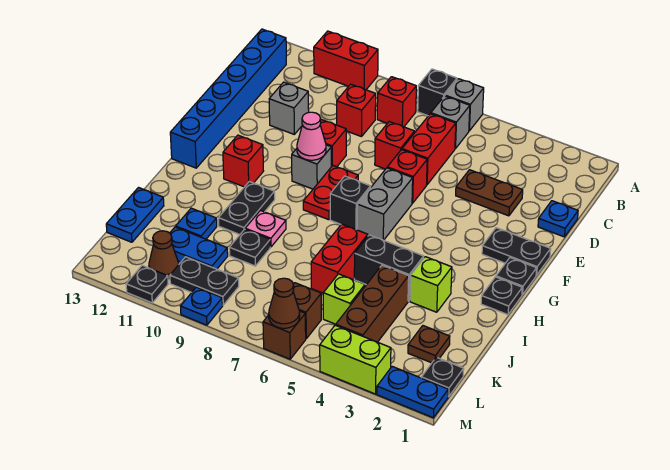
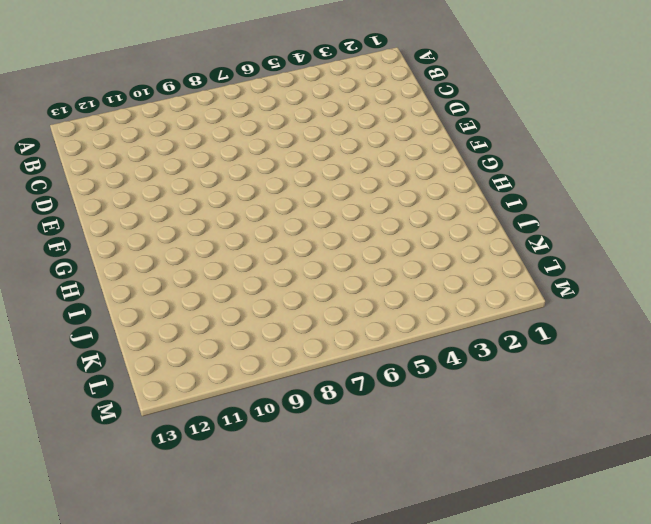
none -> grey 1x1 brick [445,79,484,131]
none -> black 1x1 brick [418,69,457,116]
none -> red 1x2 brick [314,31,378,90]
none -> grey 1x1 brick [431,96,470,149]

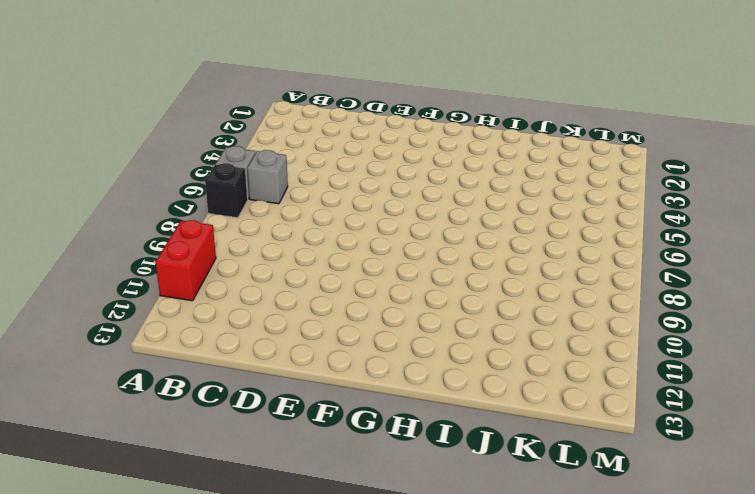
none -> red 1x1 brick [377,77,416,127]
none -> blue 1x6 brick [170,29,286,168]
none -> red 1x2 brick [402,114,456,184]
none -> red 1x1 brick [337,84,376,137]

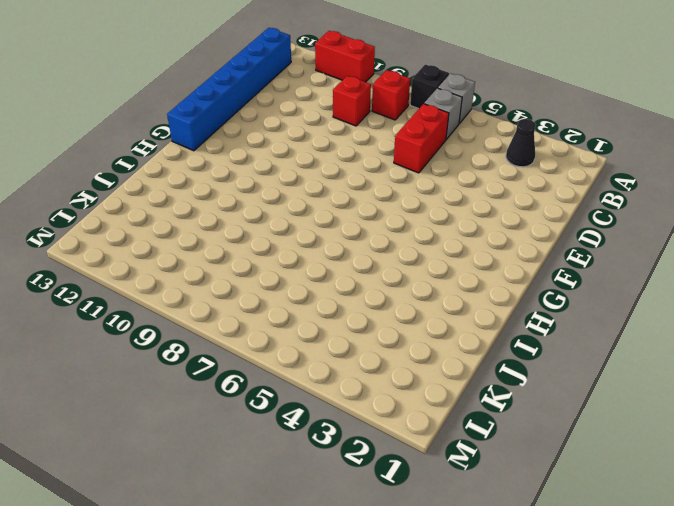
black 1x1 cone [506,119,536,167] -> none
none -> blue 1x1 plate [538,201,578,237]
none -> brown 1x2 plate [456,170,523,216]
none -> red 1x1 brick [375,122,415,169]
none -> grey 1x1 brick [269,82,309,134]

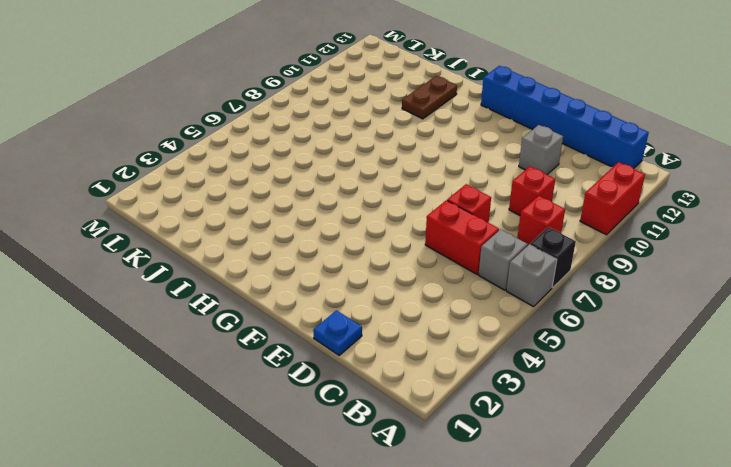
brown 1x2 plate [402,76,457,119] -> brown 1x2 plate moved to [456,170,523,216]
none -> red 1x1 brick [387,150,427,203]
none -> red 1x1 brick [320,119,346,167]
none -> black 1x2 plate [482,228,551,275]
none -> grey 1x2 brick [357,168,413,240]

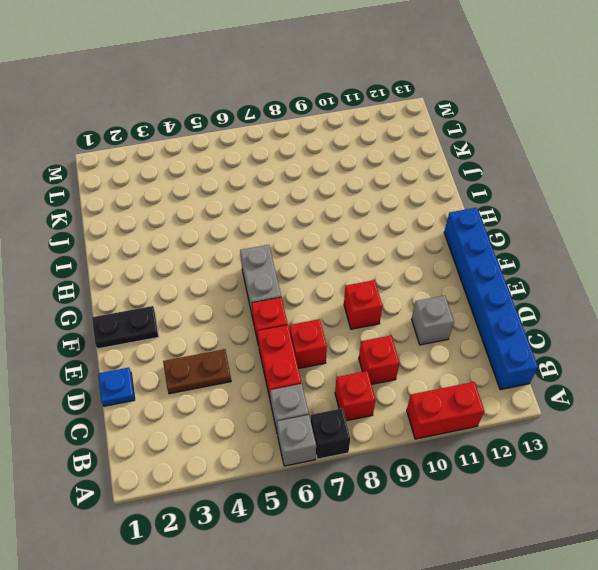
none -> red 1x2 plate [303,166,358,220]
none -> grey 1x1 brick [292,145,331,189]
none -> black 1x1 plate [496,258,537,295]
none -> black 1x1 brick [330,176,371,230]

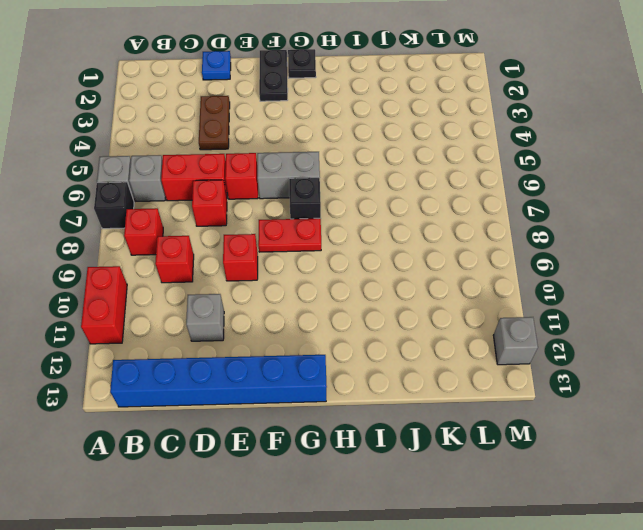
grey 1x1 brick [493,317,538,365] -> grey 1x1 brick moved to [292,145,331,189]
none -> red 1x1 brick [223,135,263,187]
none -> black 1x1 plate [481,277,522,315]
none -> black 1x2 plate [219,182,275,235]
none -> lime 1x1 brick [410,257,452,312]

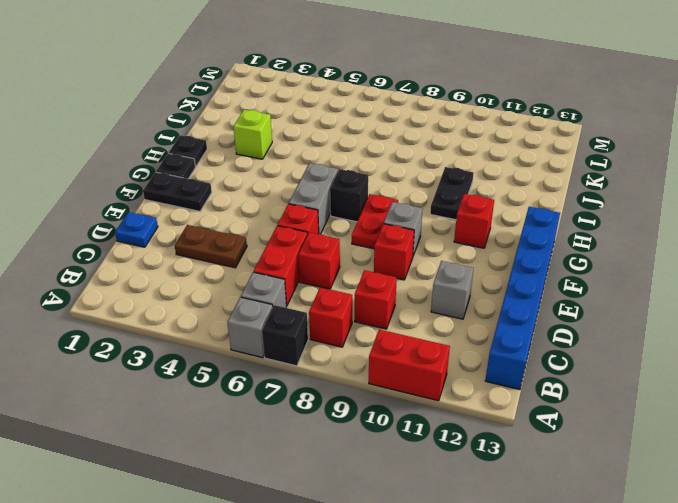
none -> black 1x2 brick [354,235,424,301]
none -> red 1x2 brick [311,224,368,293]
none -> pink 1x1 plate [245,210,286,247]
none -> brown 1x3 brick [336,265,409,342]

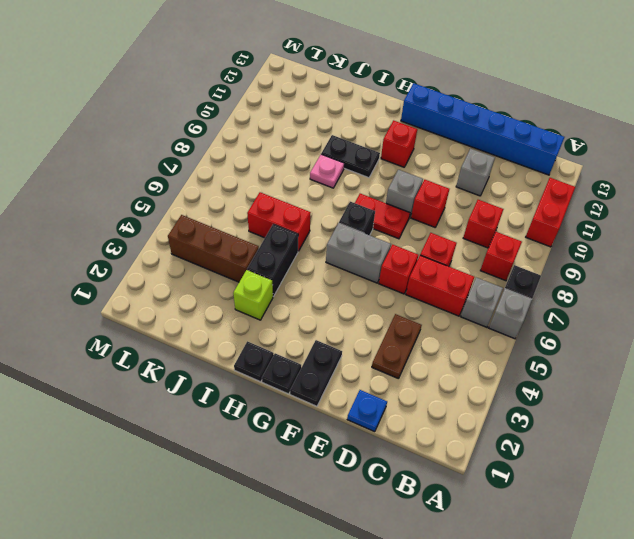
none -> black 1x1 plate [229,229,270,266]
none -> blue 1x1 plate [176,208,217,239]
none -> blue 1x2 plate [106,188,164,242]
none -> brown 1x1 plate [408,326,450,363]

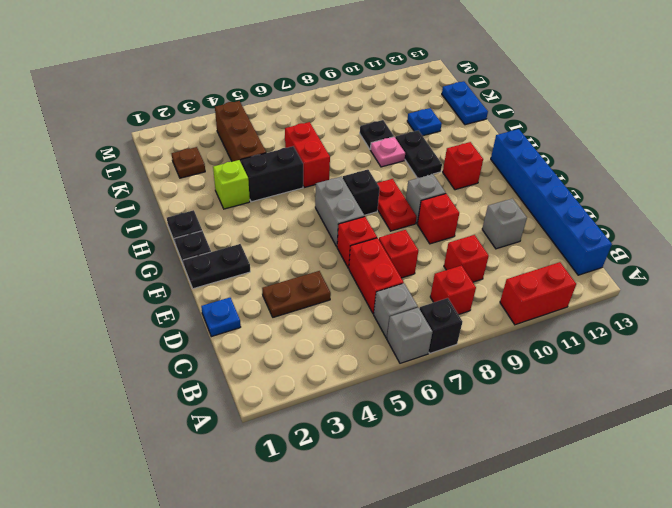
none -> lime 1x1 brick [323,274,365,324]
none -> blue 1x2 plate [170,227,228,269]
none -> black 1x1 plate [421,357,464,396]
none -> brown 1x1 brick [293,283,321,339]

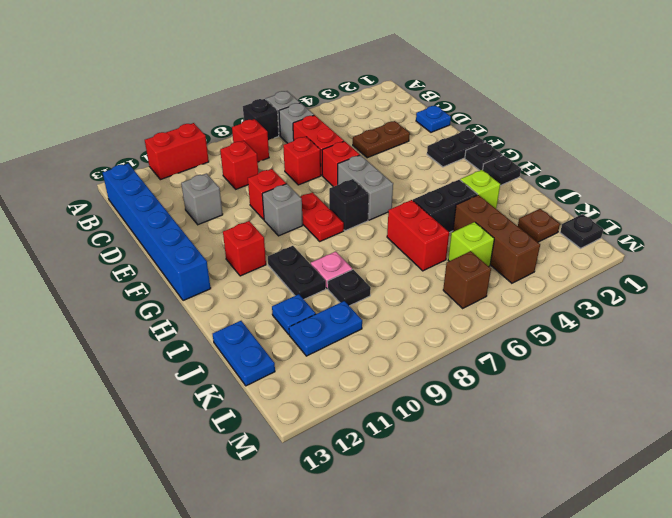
none -> black 1x2 plate [170,257,239,305]
none -> brown 1x1 cone [149,231,179,279]
none -> blue 1x2 plate [377,366,448,418]
none -> lime 1x2 brick [320,325,391,394]

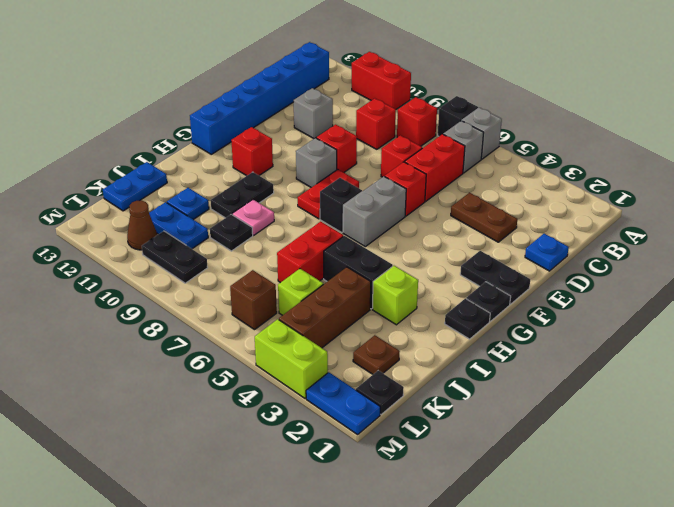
none -> brown 1x1 brick [263,311,306,359]
none -> blue 1x1 plate [180,287,223,325]
none -> black 1x1 plate [126,265,168,303]
none -> pink 1x1 cone [297,112,326,160]

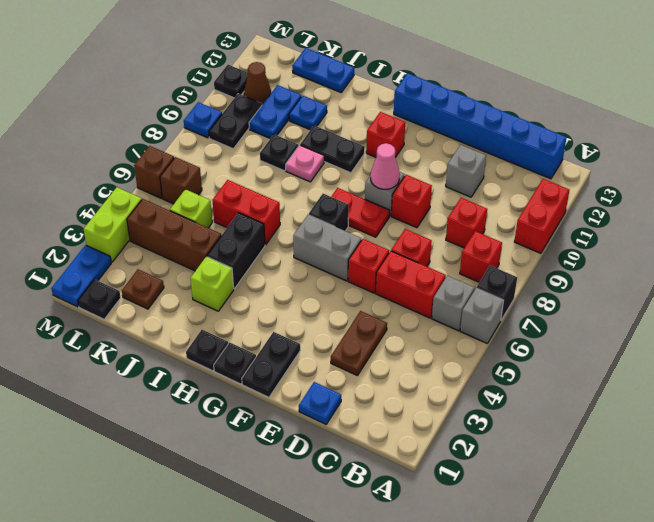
none -> brown 1x1 cone [269,278,300,328]

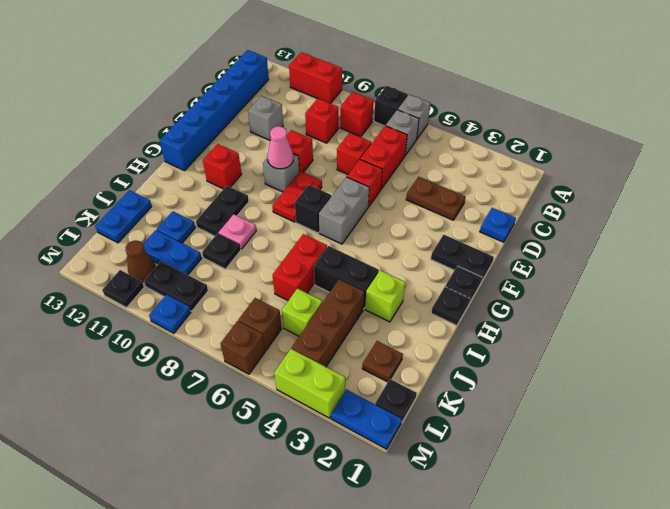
none -> brown 1x1 cone [269,278,300,328]

